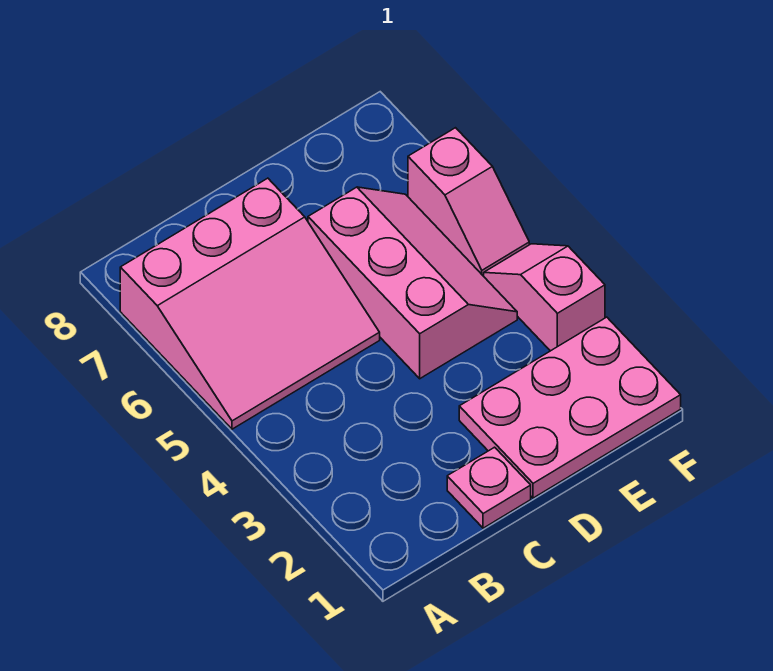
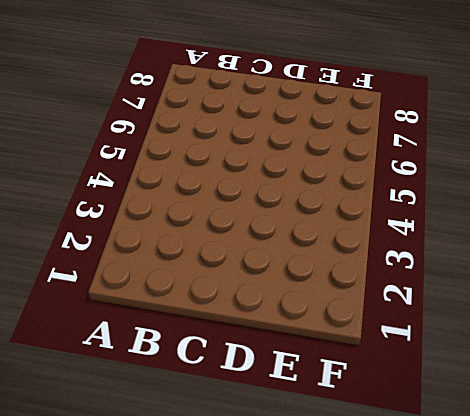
none -> pink 3x3 slope [120,178,380,429]
none -> pink 1x1 plate [447,447,531,528]

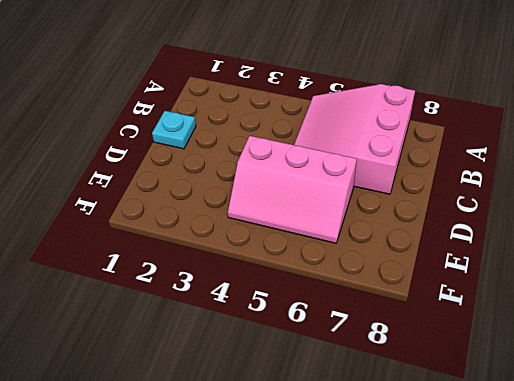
cyan 1x1 plate [152,111,196,149] -> pink 1x1 plate [447,447,531,528]
none -> pink 2x3 plate [459,317,681,498]
none -> pink 1x2 slope [484,244,605,351]

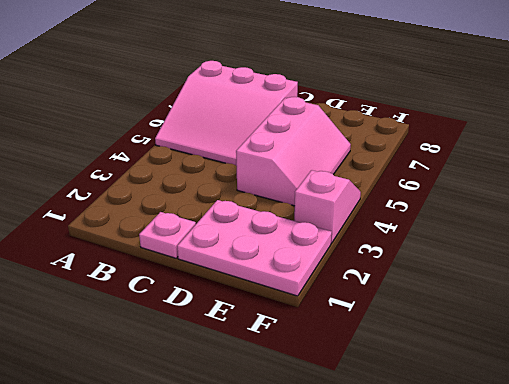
none -> pink 1x2 slope [408,128,529,276]

